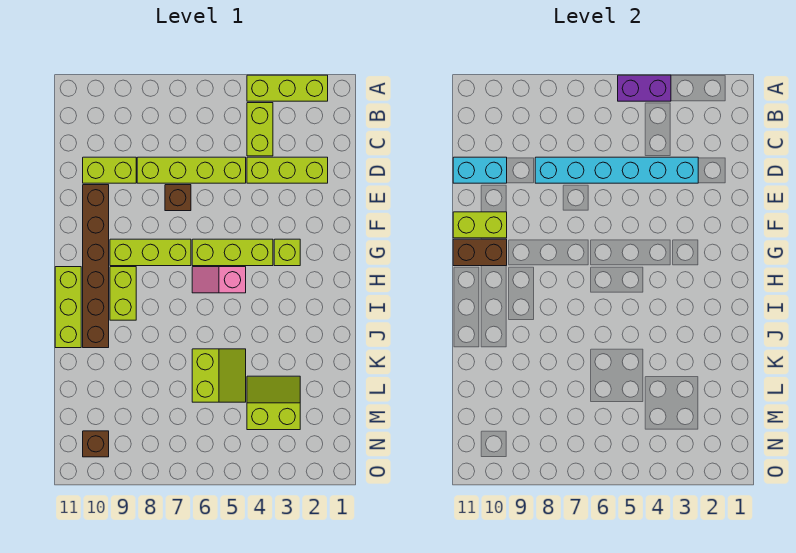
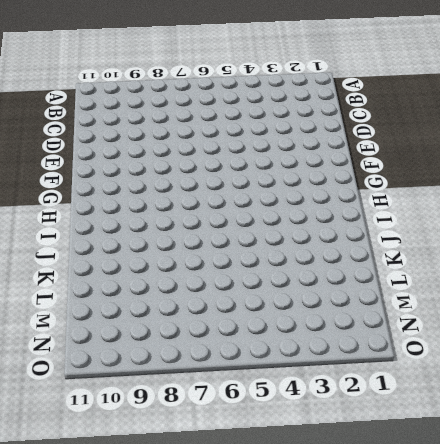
none -> lime 1x3 brick [247,75,328,101]
none -> lime 1x2 brick [247,103,273,156]
none -> lime 1x3 brick [247,157,328,183]

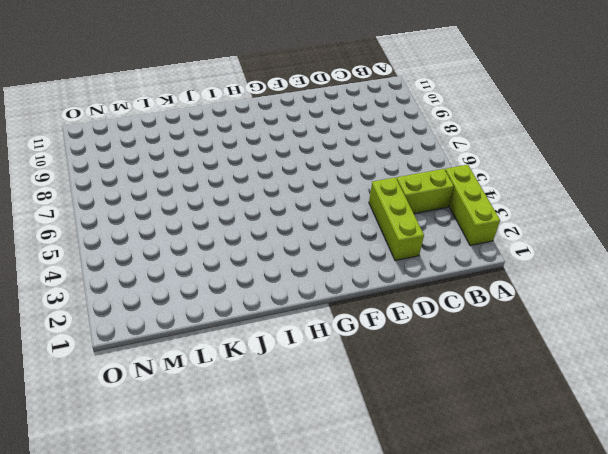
none -> lime 1x4 brick [137,157,246,183]
none -> lime 1x2 brick [83,157,136,183]
none -> brown 1x1 brick [165,185,191,211]

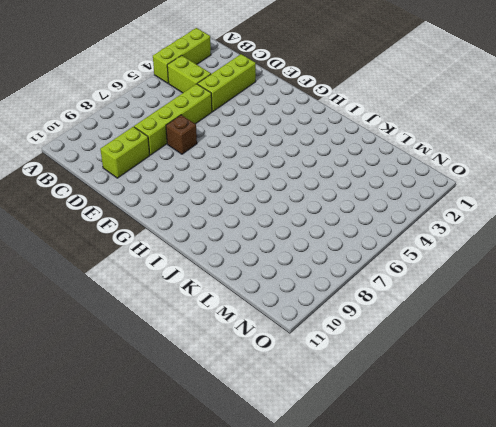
none -> brown 1x6 brick [83,185,109,348]
none -> lime 1x1 brick [274,239,300,266]
none -> lime 1x3 brick [192,239,273,266]

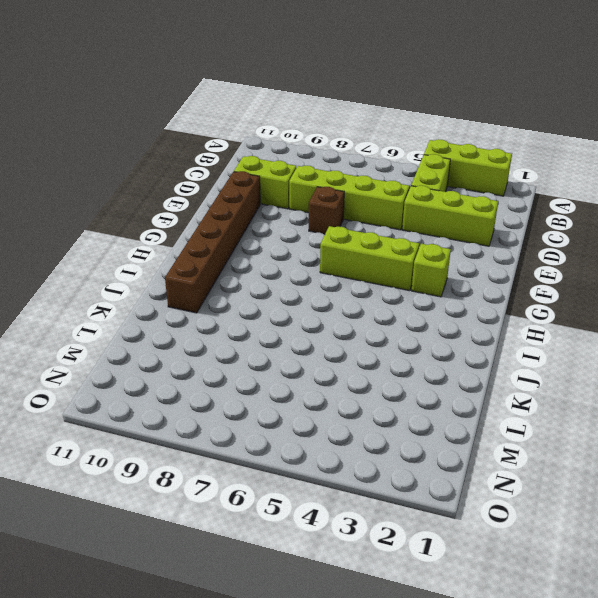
none -> lime 1x3 brick [110,239,191,266]
none -> pink 1x2 slope [192,267,246,293]
none -> lime 1x2 brick [110,267,136,320]

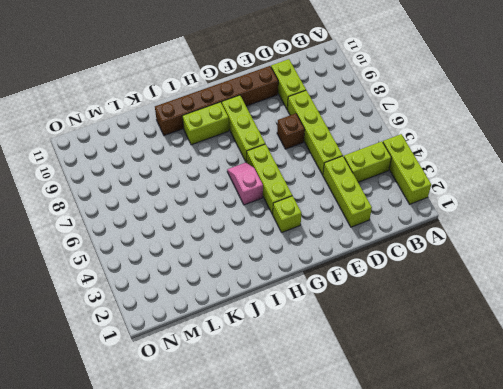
none -> lime 1x3 brick [55,267,81,348]
none -> lime 2x2 slope [192,349,246,402]
none -> lime 2x2 slope [247,376,300,430]

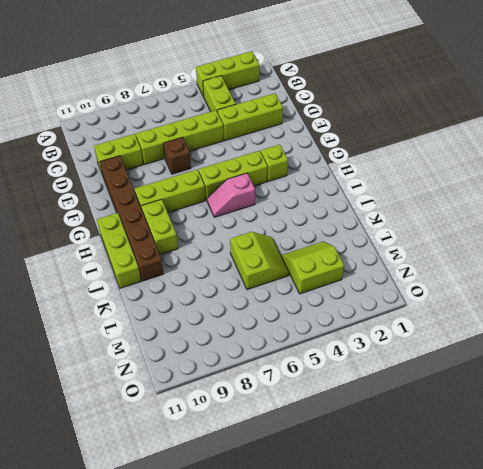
none -> brown 1x1 brick [83,431,109,457]
none -> purple 1x2 brick [618,75,671,101]
none -> cyan 1x6 brick [535,157,698,183]

